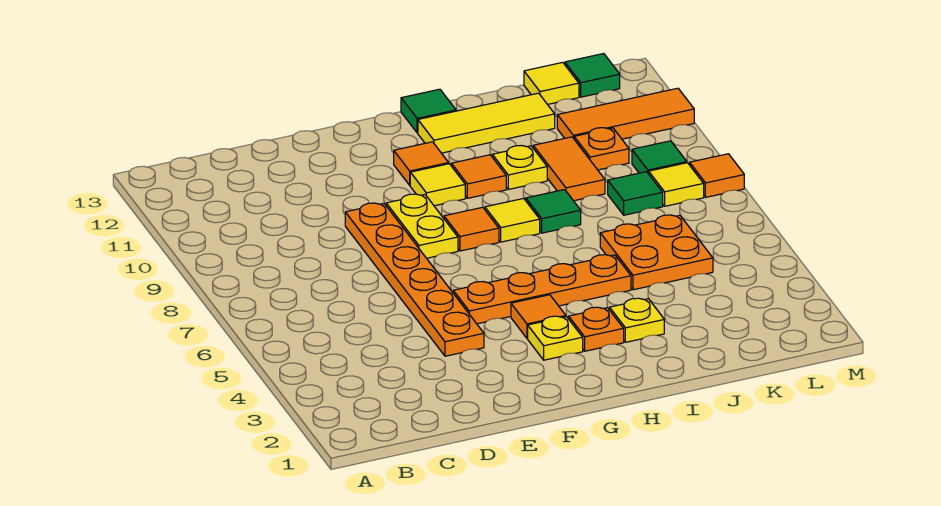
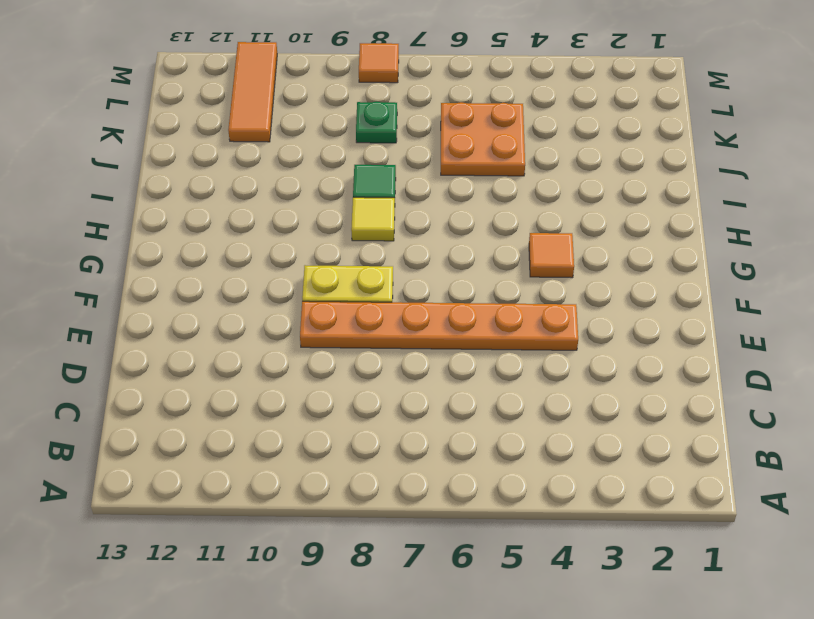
green 1x1 plate [356,101,397,143] -> green 1x1 tile [608,172,663,215]
none -> orange 1x4 plate [453,255,631,324]
none -> yellow 1x1 plate [528,316,583,360]
none -> orange 1x1 tile [444,207,499,251]

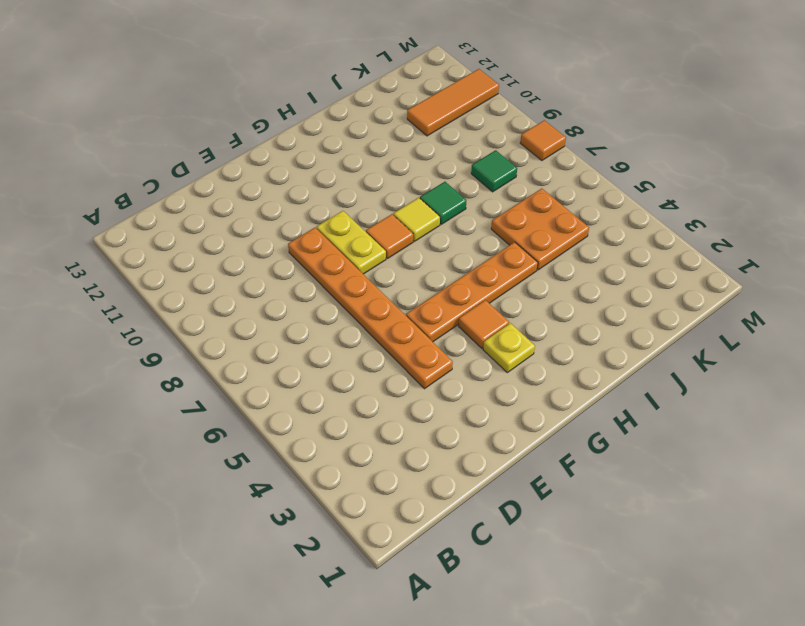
none -> yellow 1x1 tile [410,164,465,206]
none -> orange 1x1 tile [394,142,449,185]
none -> orange 1x1 plate [569,307,624,351]

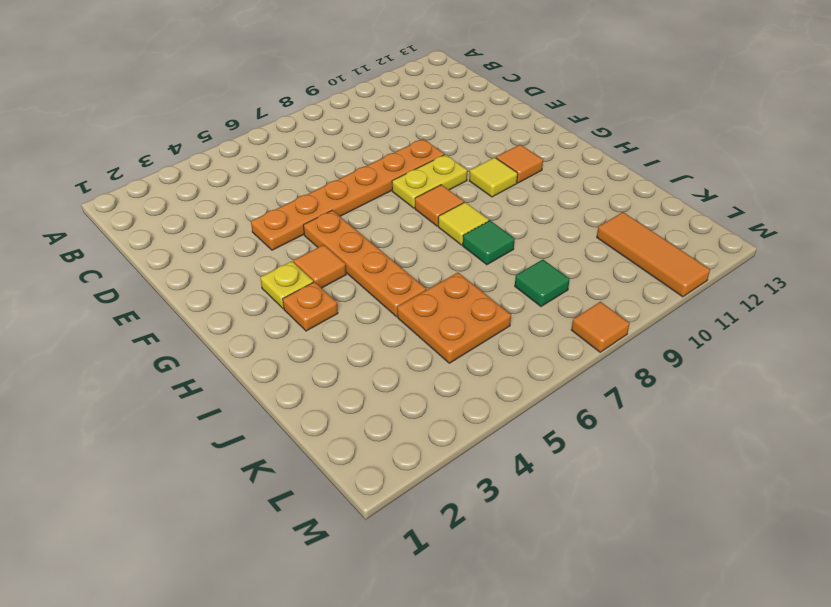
none -> orange 1x1 tile [451,155,506,198]
none -> yellow 1x3 tile [418,93,555,153]
none -> green 1x1 tile [401,89,456,133]

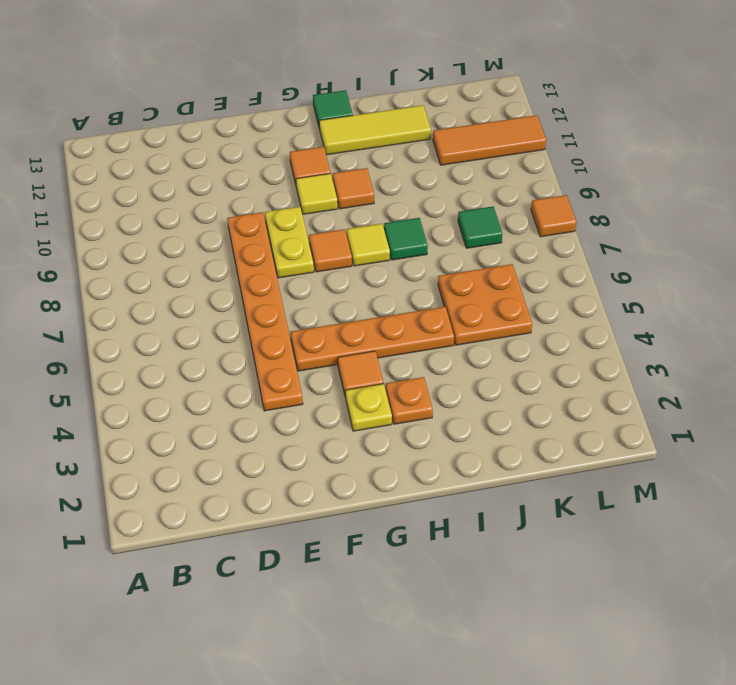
none -> yellow 1x1 plate [610,298,664,342]
none -> yellow 1x1 plate [492,145,547,189]
none -> orange 1x2 tile [533,137,605,201]

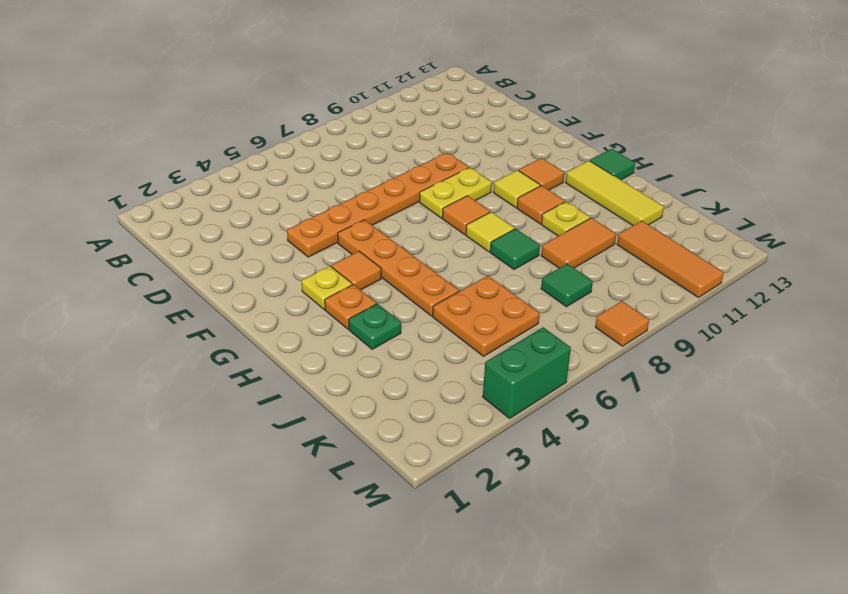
green 1x1 plate [349,304,401,349] -> yellow 1x1 plate [610,298,664,342]
green 1x2 brick [483,327,571,418] -> none
none -> orange 1x1 plate [574,128,629,170]
none -> yellow 1x1 tile [524,62,579,104]
none -> yellow 1x1 tile [649,163,704,206]

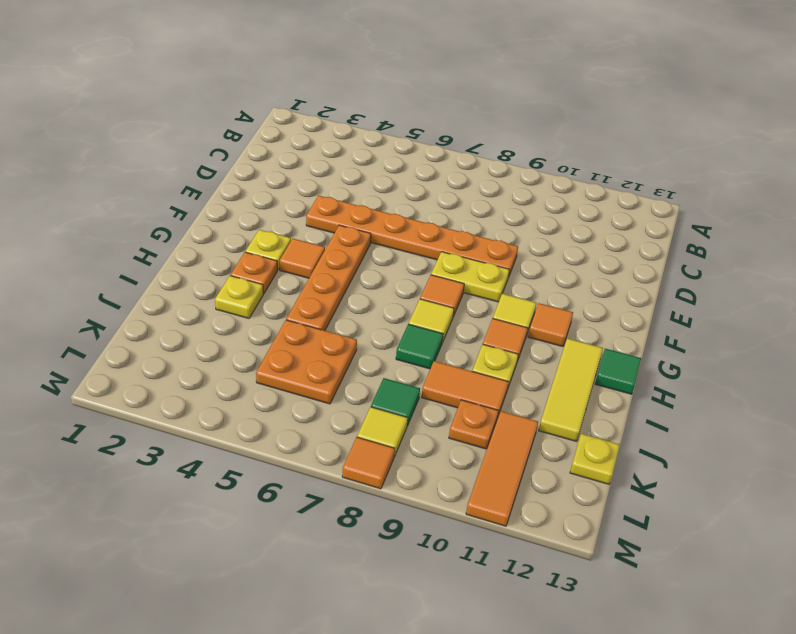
yellow 1x1 plate [570,434,620,484] -> yellow 1x1 tile [524,62,579,104]
none -> green 1x1 tile [632,141,687,174]
none -> green 1x1 tile [565,54,620,97]

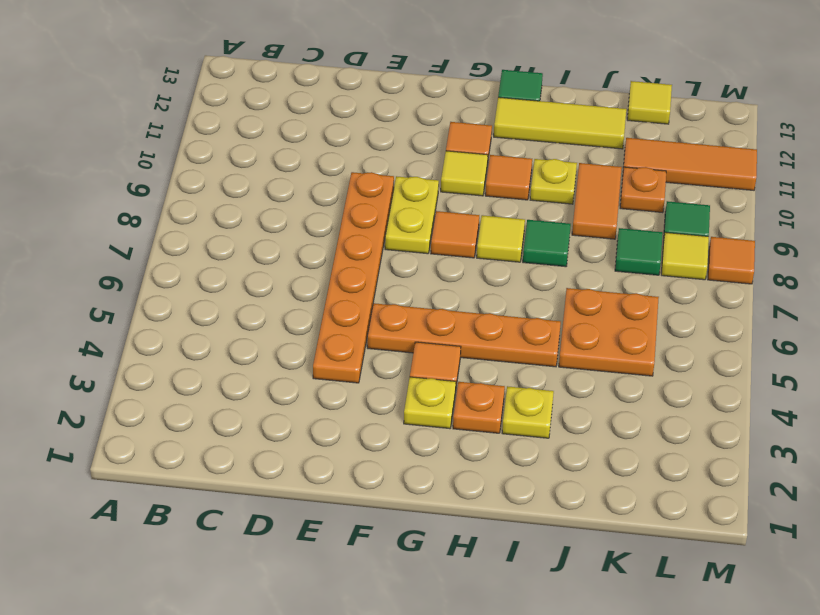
none -> green 1x1 tile [565,54,620,97]

